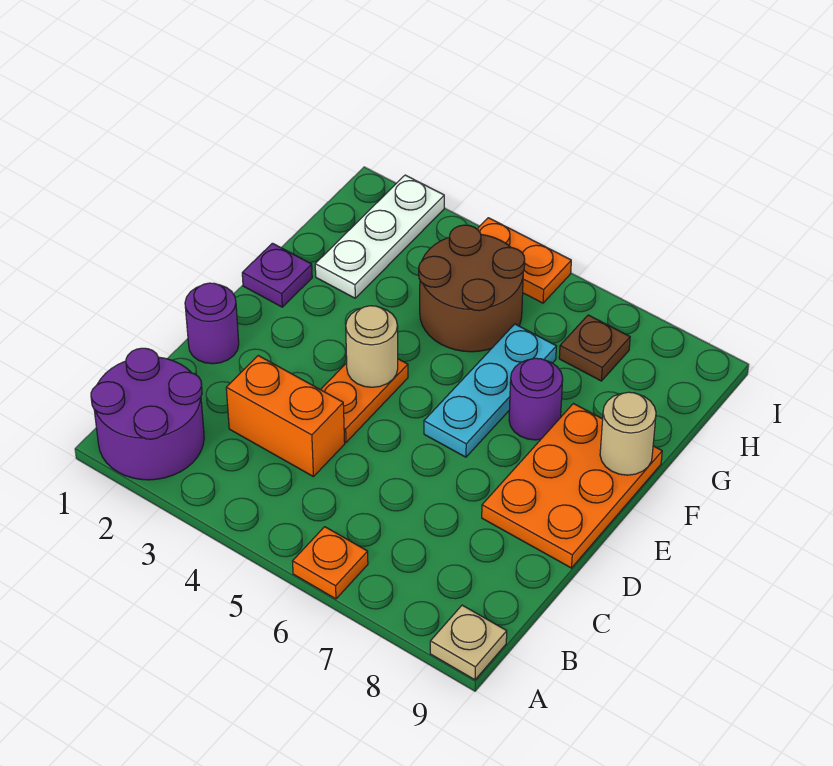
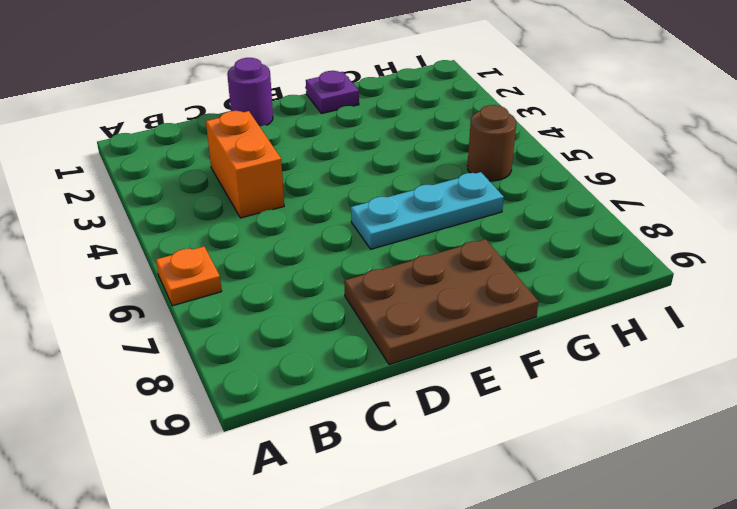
brown 2x3 plate [344,239,539,365] -> orange 2x3 plate [482,404,662,568]
brown 1x1 round brick [467,105,516,181] -> brown 2x2 round brick [419,225,525,352]
none -> purple 2x2 round brick [91,348,204,480]
none -> tan 1x1 plate [430,605,507,680]
none -> orange 1x2 plate [321,359,408,442]

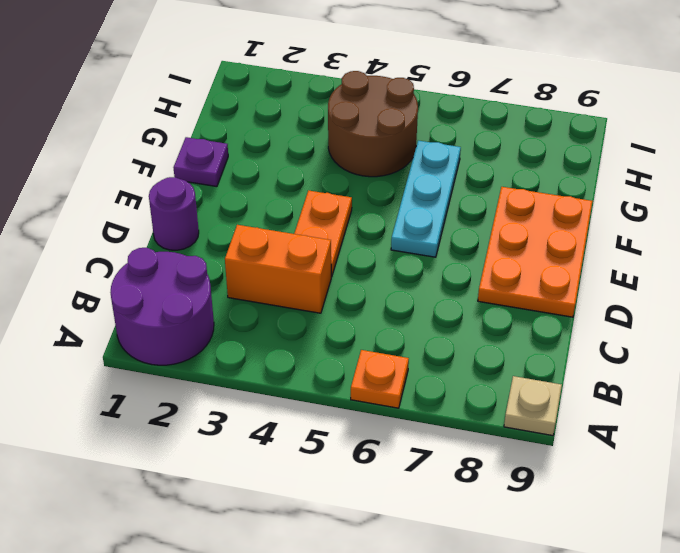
none -> purple 1x1 round brick [509,358,563,440]
none -> white 1x3 plate [315,175,444,298]
none -> brown 1x1 plate [559,315,630,381]

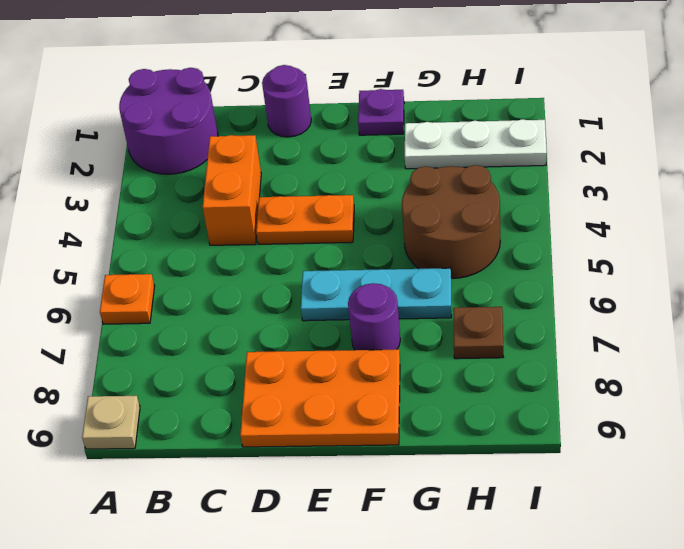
none -> orange 1x2 plate [477,218,571,303]
none -> tan 1x1 round brick [346,306,398,387]
none -> tan 1x1 round brick [600,392,656,475]

